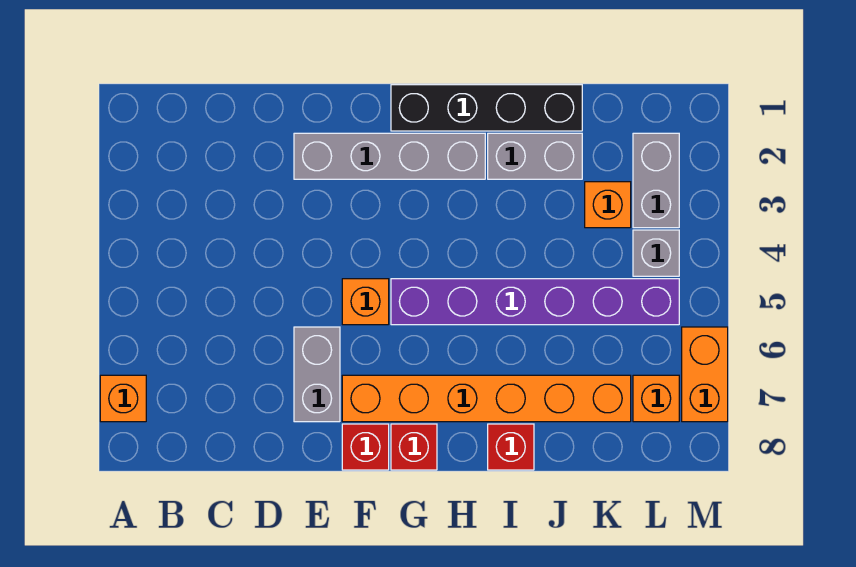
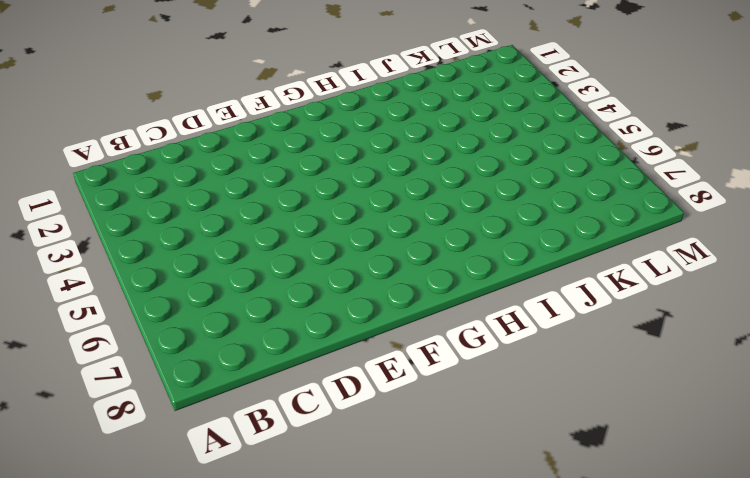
none -> orange 1x1 brick [100,375,146,422]
none -> grey 1x4 brick [294,133,485,179]
none -> grey 1x2 brick [294,327,340,422]

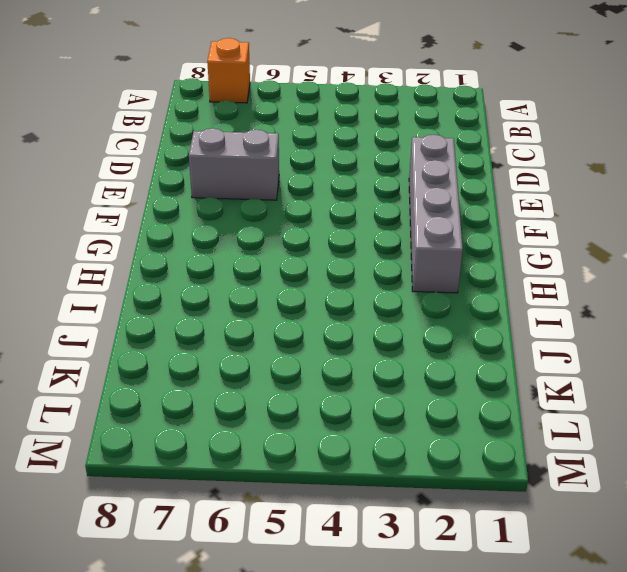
none -> orange 1x1 brick [342,279,389,325]
none -> orange 1x6 brick [342,375,631,422]
none -> red 1x1 brick [342,424,389,470]

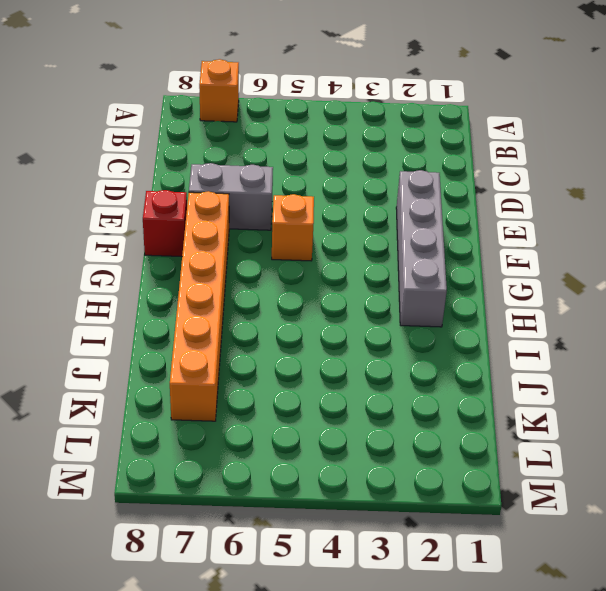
none -> black 1x4 brick [391,85,582,131]
none -> purple 1x6 brick [391,279,679,325]
none -> red 1x1 brick [391,424,437,470]

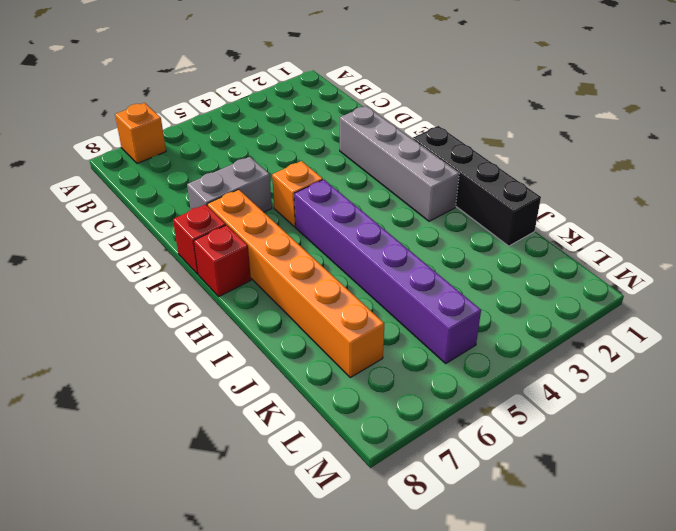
none -> grey 1x2 brick [488,133,582,179]
none -> red 1x1 brick [488,424,534,470]
none -> orange 1x1 brick [585,182,631,228]

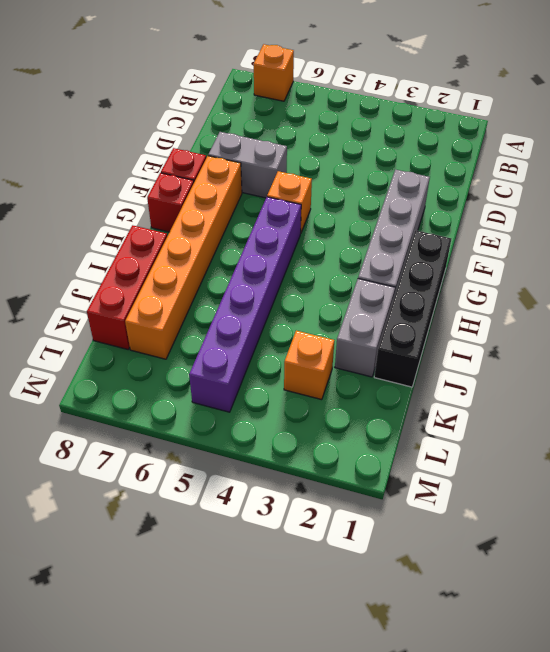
red 1x3 brick [87,225,167,350] -> red 1x1 brick [488,424,534,470]
none -> grey 1x2 brick [633,133,679,228]
none -> grey 1x1 brick [633,230,679,276]
none -> orange 1x1 brick [633,375,679,422]

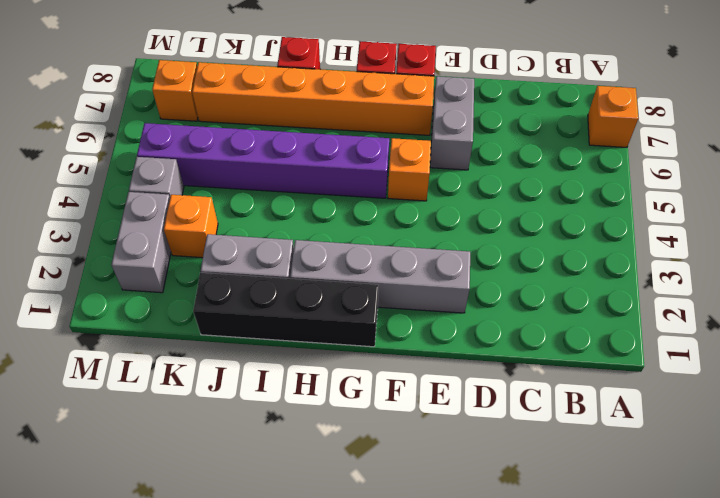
none -> orange 1x2 brick [682,327,728,422]

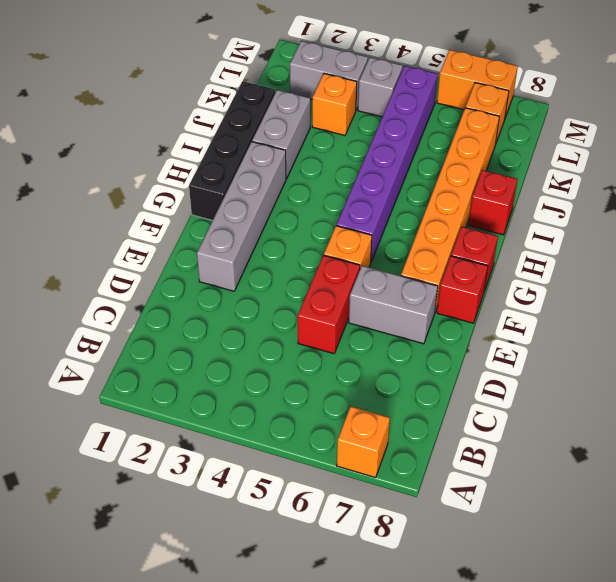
red 1x2 brick [298,255,360,354] -> none

